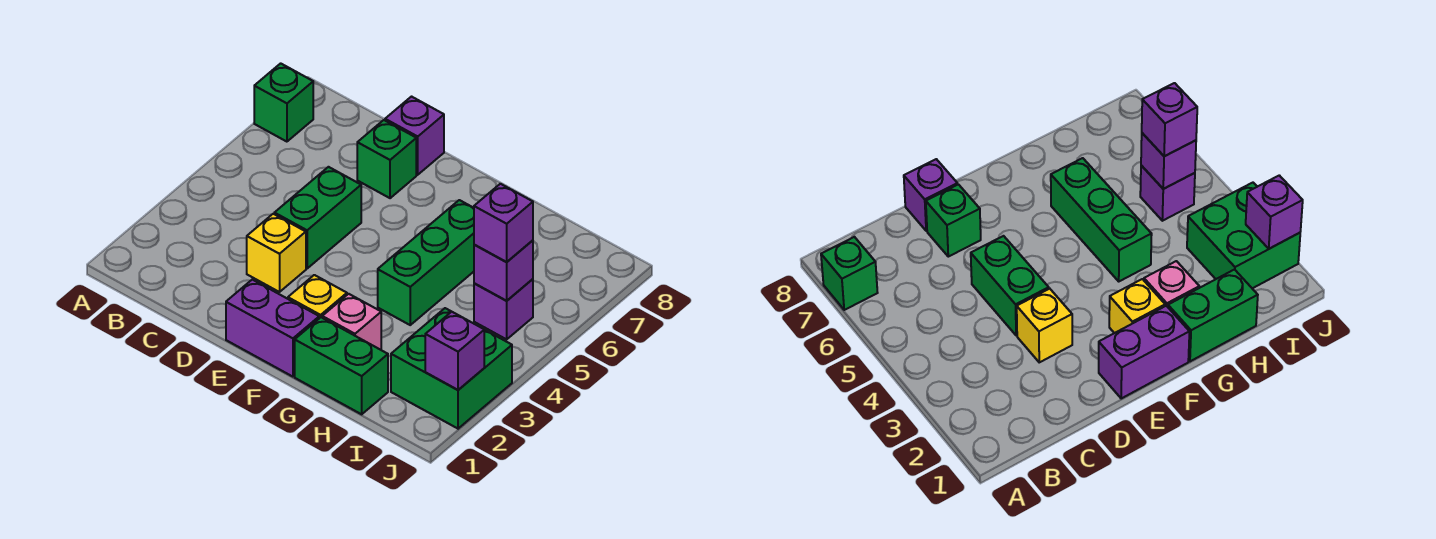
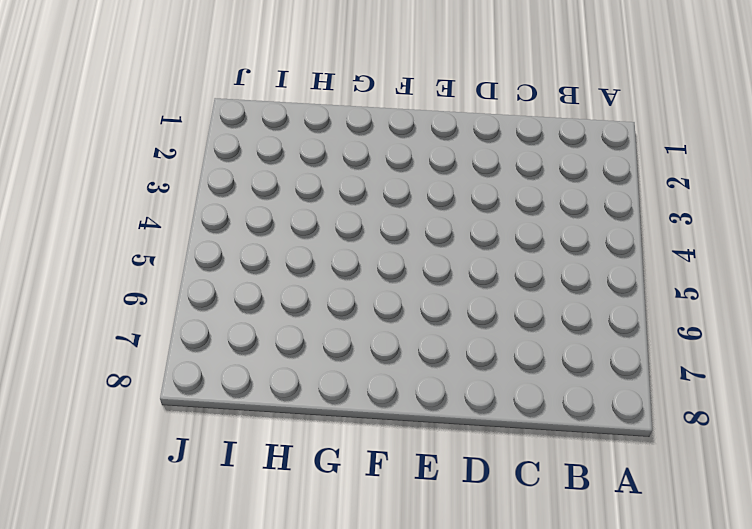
none -> green 1x1 brick [254,63,313,142]
none -> yellow 1x1 brick [247,214,306,292]
none -> green 1x2 brick [274,167,361,268]

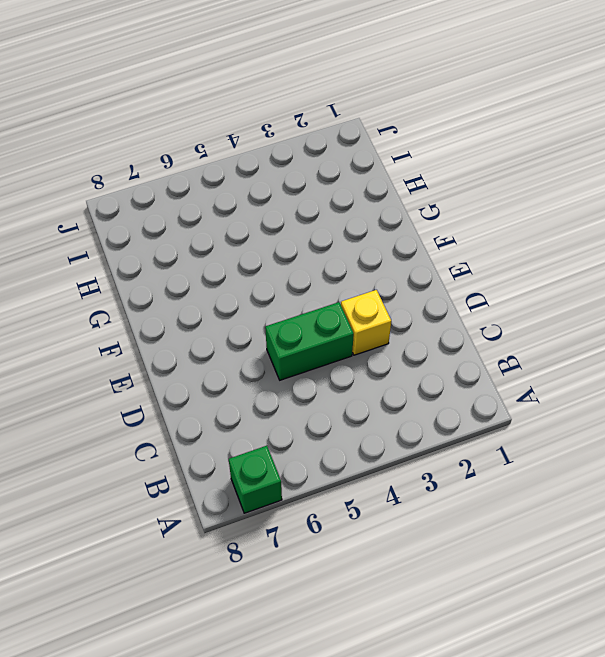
none -> green 1x1 brick [357,120,416,198]
none -> purple 1x1 brick [385,97,444,175]
none -> purple 1x2 brick [226,280,319,377]

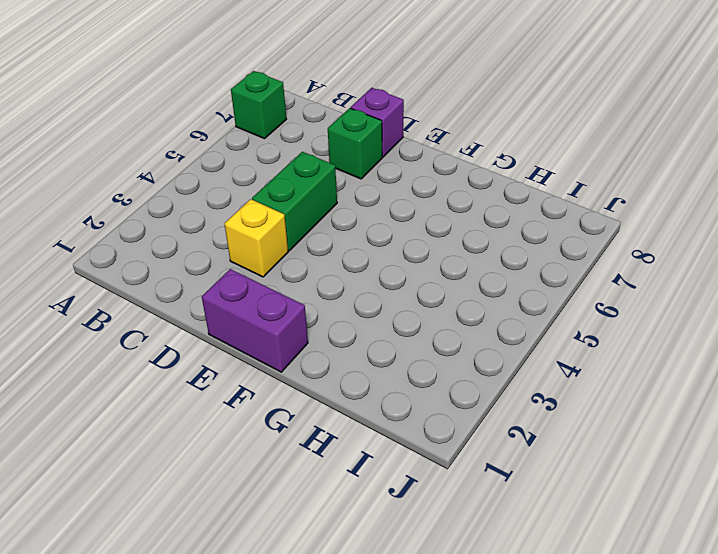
none -> yellow 1x1 brick [288,275,347,318]
none -> green 1x2 brick [295,317,388,414]
none -> pink 1x1 brick [322,294,381,350]

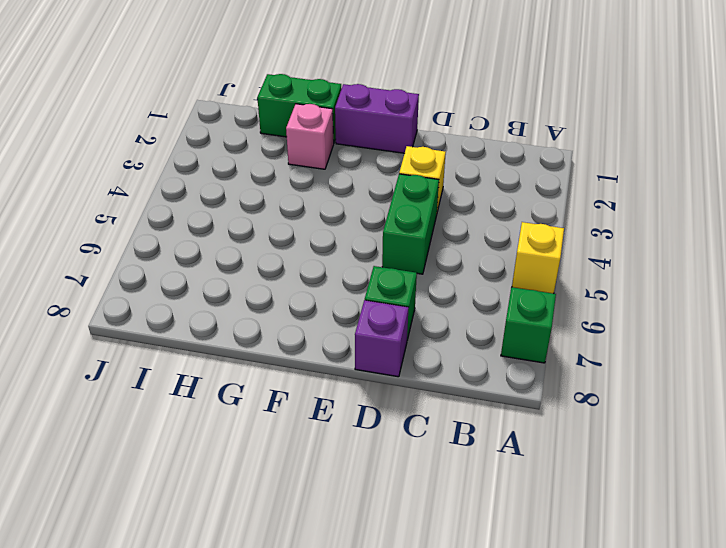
yellow 1x1 brick [512,222,564,294] -> yellow 1x1 brick moved to [288,275,347,318]
none -> green 1x3 brick [378,200,474,325]
none -> green 2x2 brick [391,308,512,429]
none -> purple 1x1 brick [474,279,533,339]

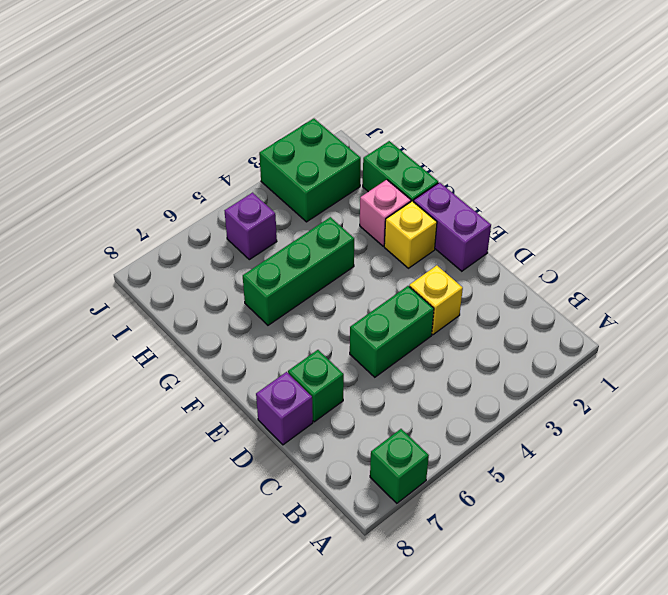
none -> purple 1x1 brick [474,240,533,301]
none -> purple 1x1 brick [425,312,484,390]
none -> purple 1x1 brick [474,184,533,262]

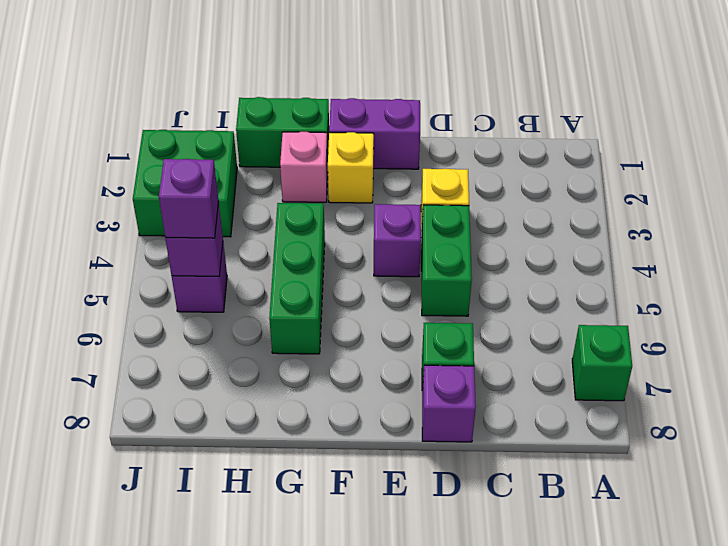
purple 1x1 brick [374,204,421,277] -> purple 1x1 brick moved to [425,312,484,390]

